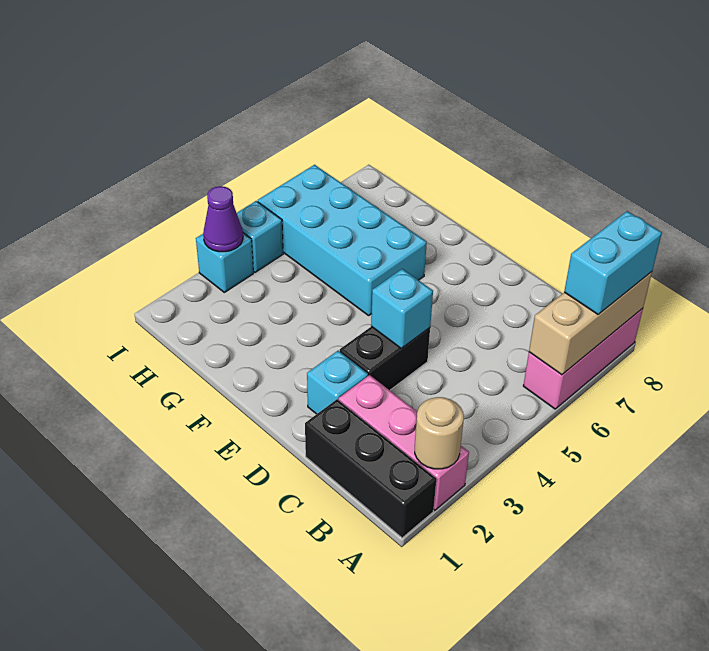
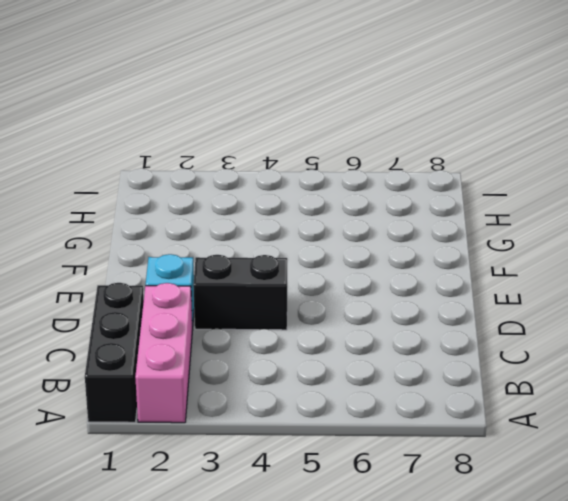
none -> pink 1x3 brick [523,308,643,409]
none -> cyan 2x4 brick [258,165,427,316]
none -> cyan 1x1 brick [196,233,253,292]

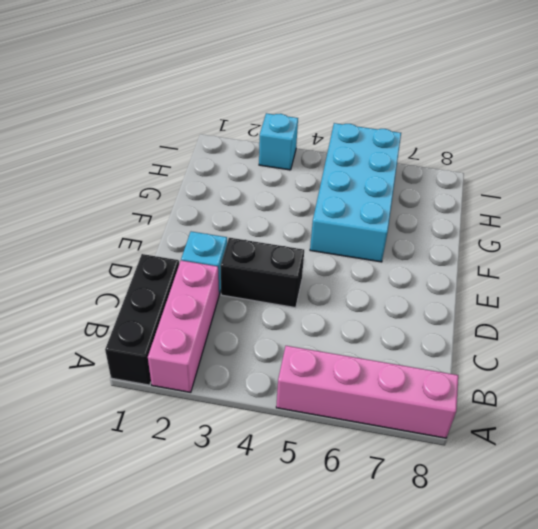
pink 1x4 brick [276,346,458,438] -> pink 1x3 brick [523,308,643,409]
none -> cyan 1x1 brick [237,201,283,272]
none -> tan 1x1 round brick [415,397,464,469]
none -> tan 1x3 brick [529,272,652,375]

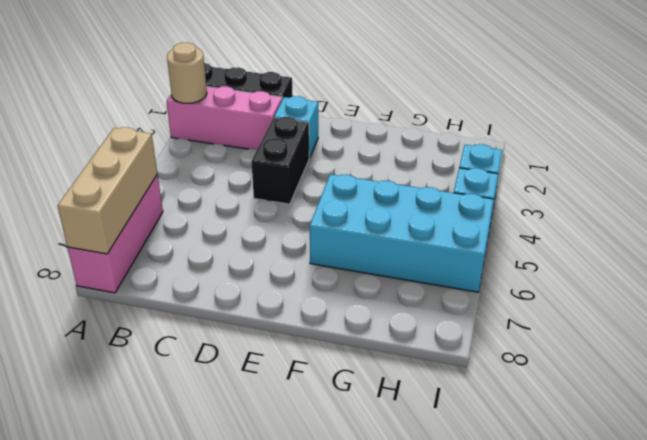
none -> cyan 1x1 brick [371,269,433,348]
none -> purple 1x1 cone [203,186,243,252]
none -> cyan 1x2 brick [564,211,662,314]

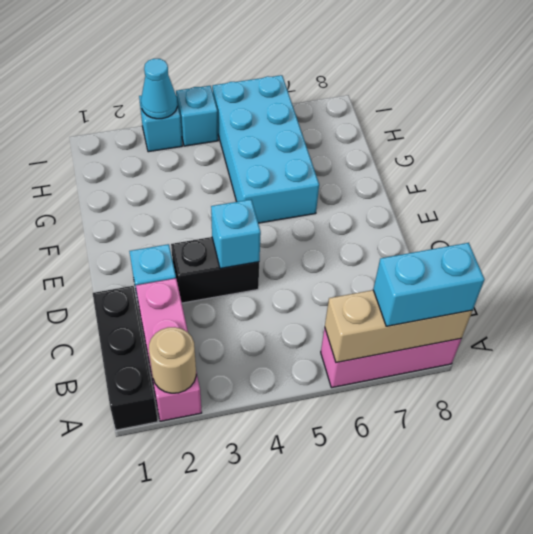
cyan 1x1 cone [141,59,177,119] -> purple 1x1 cone [203,186,243,252]

